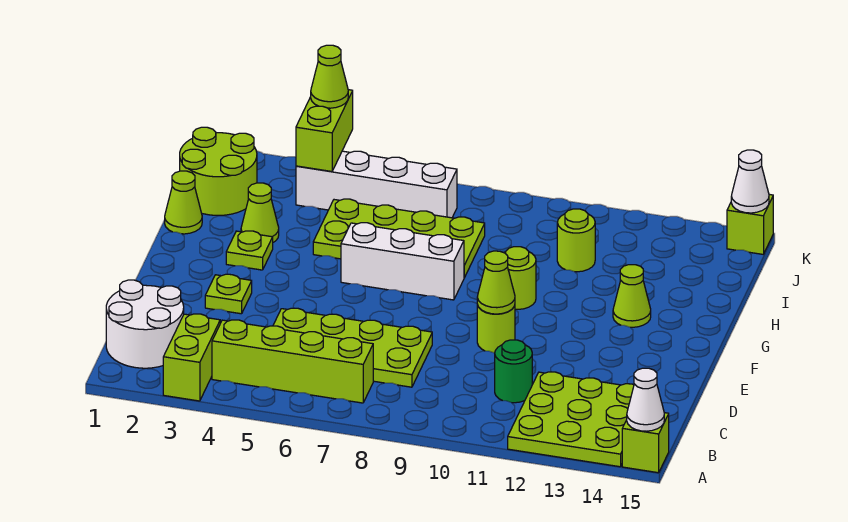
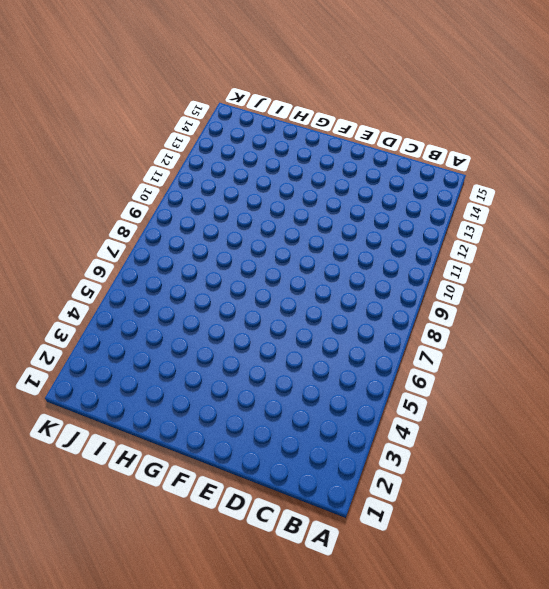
none -> lime 1x2 brick [163,314,220,401]
none -> lime 3x3 plate [508,372,634,467]
none -> lime 1x1 brick [622,413,669,473]

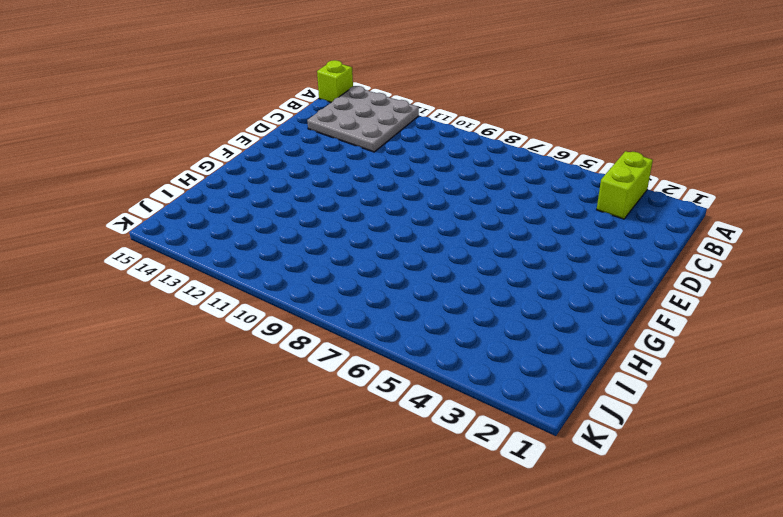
grey 3x3 plate [307,86,419,152] -> lime 3x3 plate [508,372,634,467]
none -> white 2x2 round brick [106,280,184,368]
none -> lime 1x4 brick [212,320,373,403]
none -> lime 2x4 plate [273,308,432,387]

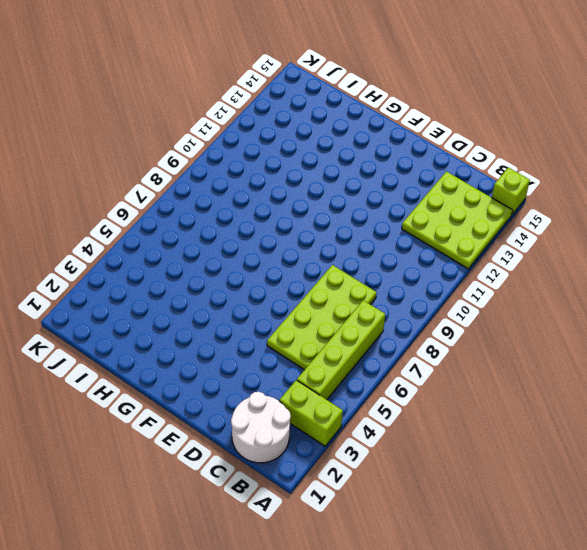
none -> green 1x1 round brick [495,340,532,403]
none -> lime 1x1 plate [205,274,252,314]
none -> lime 1x1 round brick [477,305,515,353]

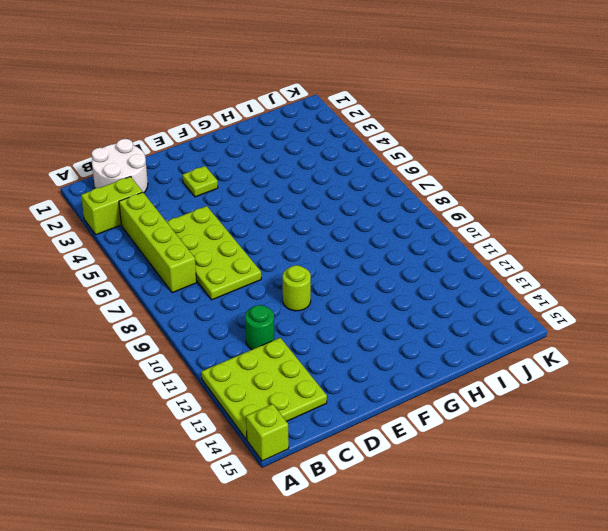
none -> lime 1x1 plate [226,231,273,270]
none -> white 1x3 brick [341,223,464,300]
none -> lime 1x1 round brick [504,247,536,309]

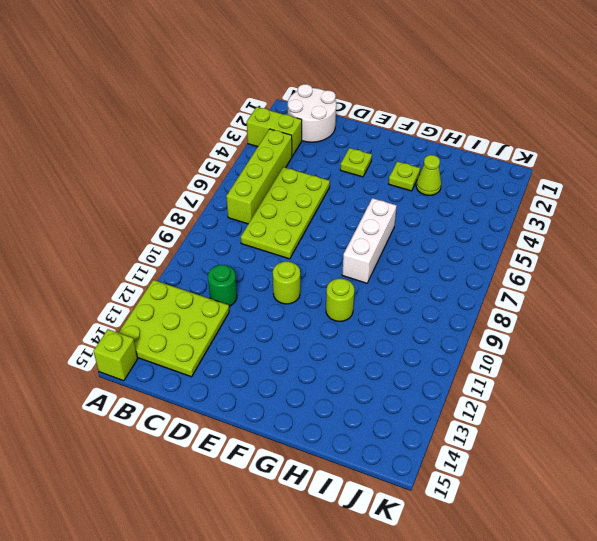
none -> lime 1x1 cone [613,265,651,327]
none -> lime 1x1 cone [165,171,202,234]
none -> lime 2x4 plate [313,199,485,278]

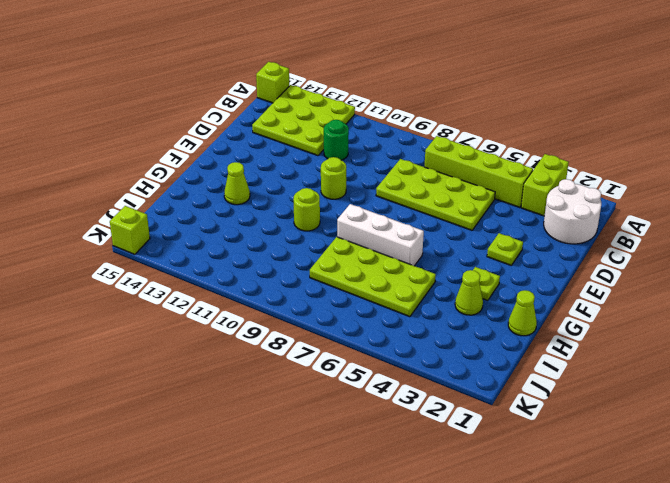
none -> lime 2x2 round brick [180,127,257,215]
none -> lime 1x1 round brick [557,209,595,272]
none -> white 1x4 brick [296,151,457,218]

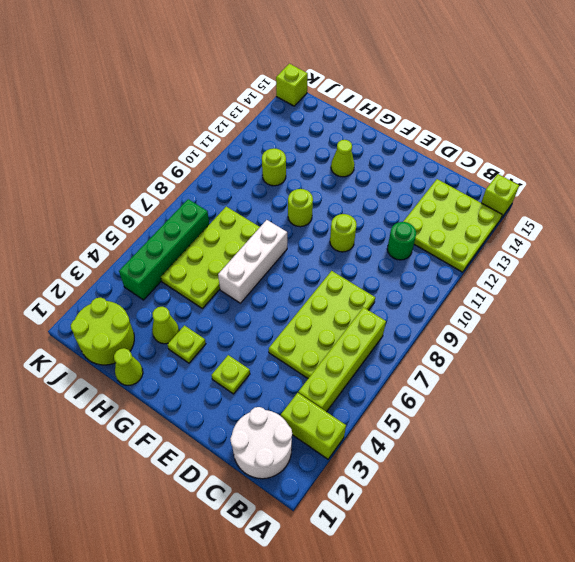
green 1x4 brick [119,199,209,300] -> white 1x4 brick [296,151,457,218]
none -> white 1x1 cone [627,368,664,431]
none -> lime 1x1 cone [477,251,515,314]
none -> lime 1x2 brick [296,90,353,171]

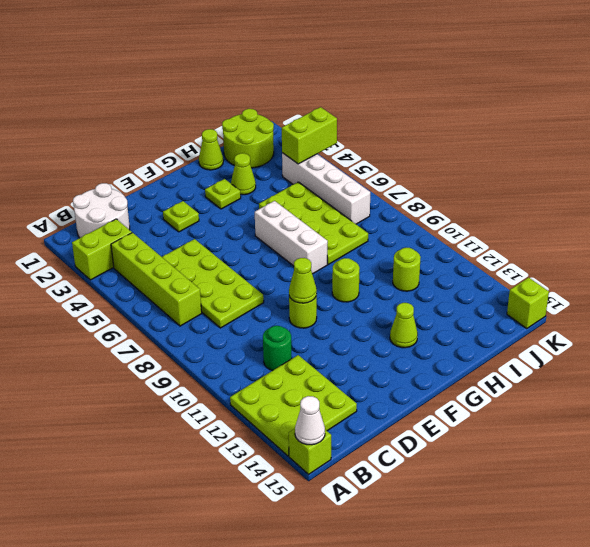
none -> white 1x1 cone [731,150,769,213]
none -> lime 1x1 cone [311,45,348,108]

